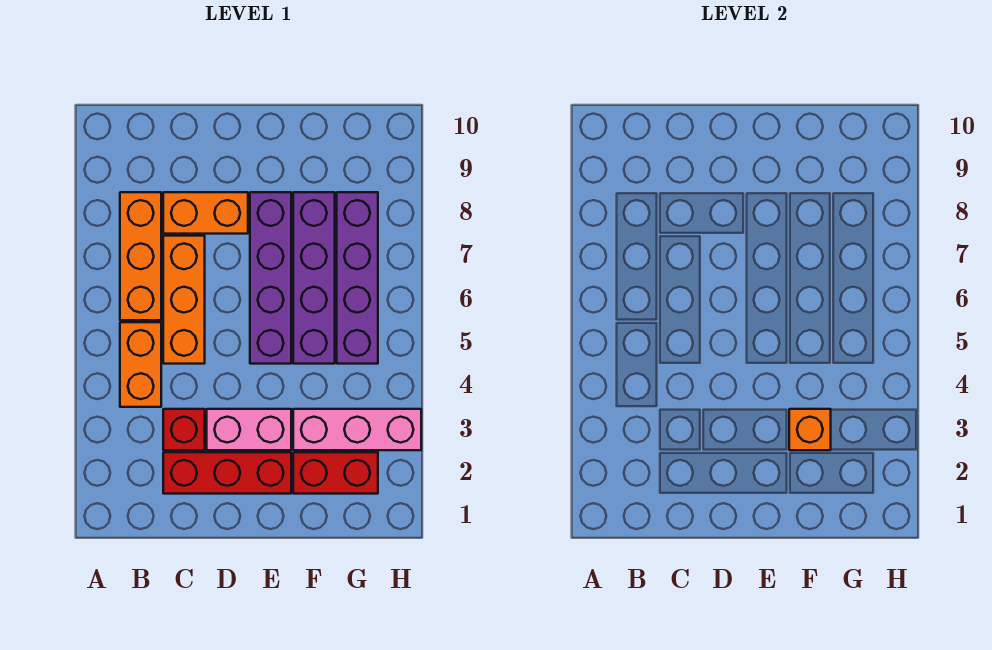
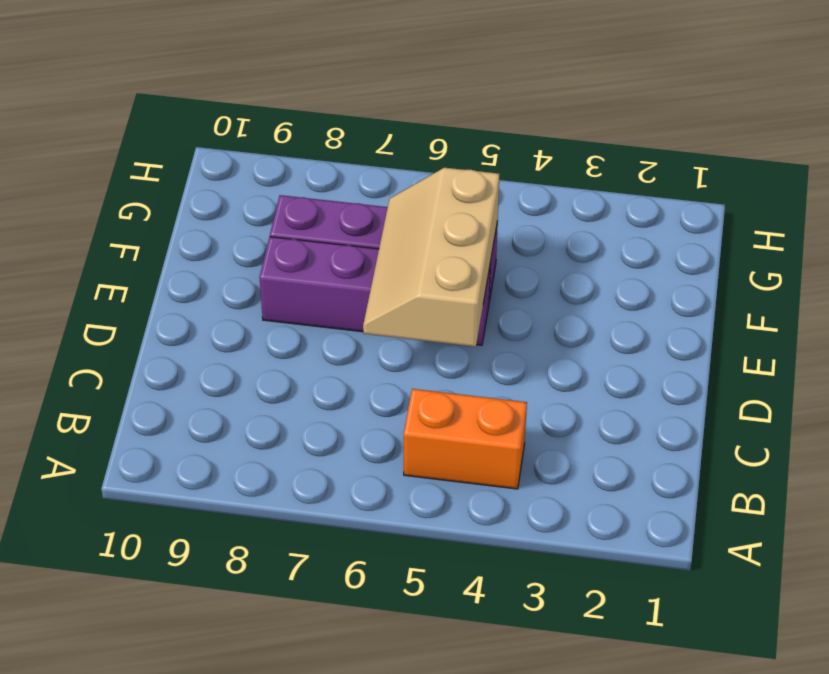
tan 2x3 slope [363,168,500,347] -> none
none -> orange 1x3 brick [120,192,161,320]
none -> red 1x3 brick [163,452,291,494]
none -> red 1x1 brick [163,409,205,450]

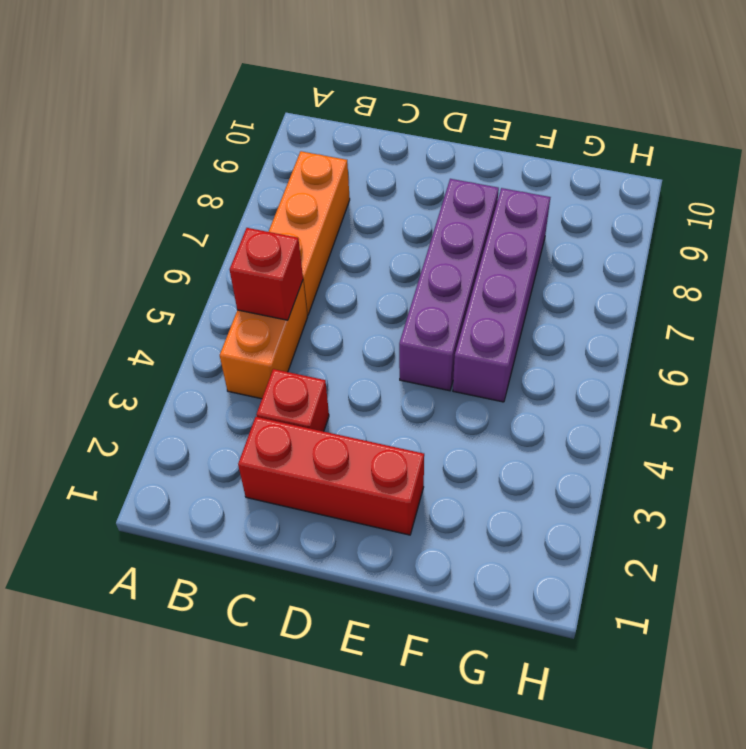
red 1x1 brick [230,228,303,320] -> none
none -> orange 1x3 brick [163,236,205,364]
none -> orange 1x2 brick [163,192,248,234]
none -> pink 1x2 brick [207,409,291,450]

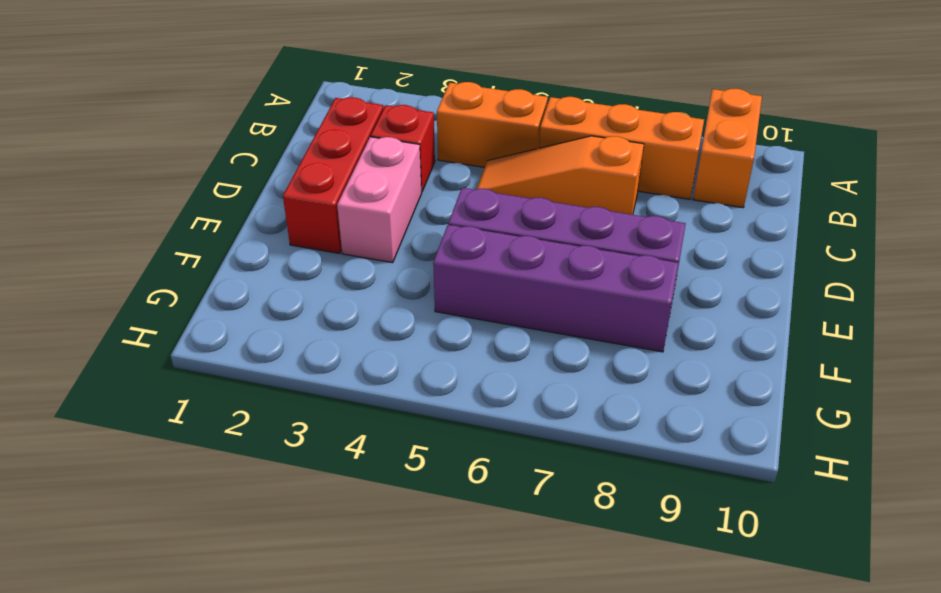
orange 1x2 brick [693,89,762,208] -> orange 1x2 brick moved to [163,192,248,234]
orange 1x3 slope [477,136,644,215] -> orange 1x3 brick [163,236,205,364]
none -> red 1x2 brick [293,452,378,494]
none -> pink 1x3 brick [293,409,421,450]
none -> purple 1x4 brick [337,192,378,364]

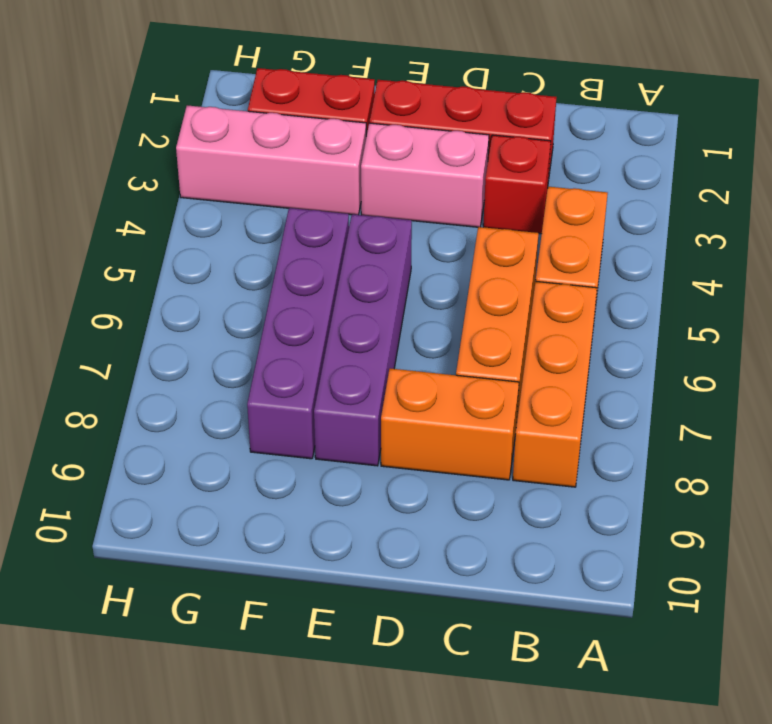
none -> purple 1x4 brick [337,192,378,364]
none -> orange 1x1 brick [789,409,831,450]

